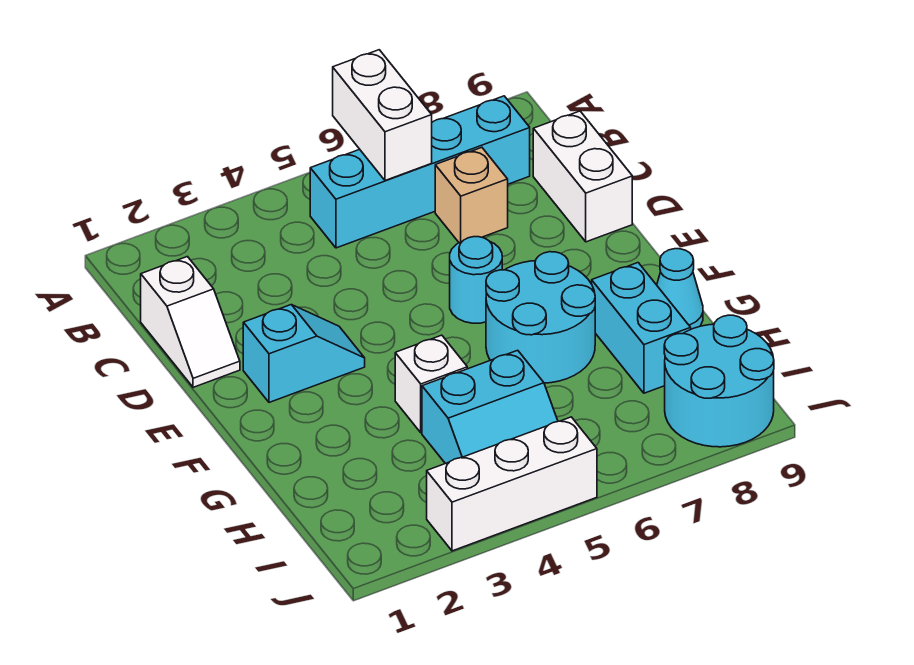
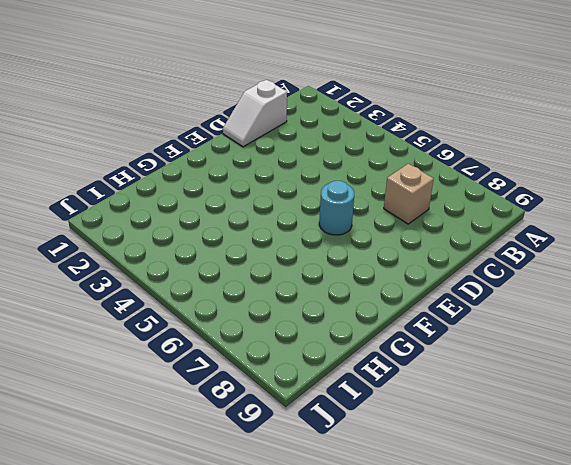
none -> cyan 1x4 brick [310,96,530,248]
none -> white 1x2 brick [533,111,632,242]
none -> cyan 1x2 slope [243,305,365,402]

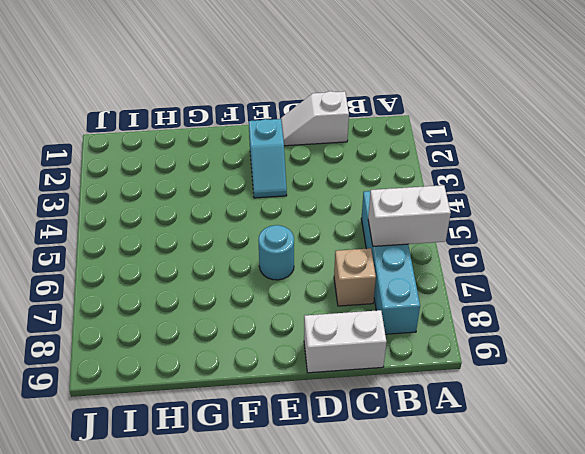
none -> cyan 2x2 round brick [486,252,595,383]
none -> white 1x1 brick [395,335,467,433]
none -> cyan 1x2 brick [592,263,691,393]

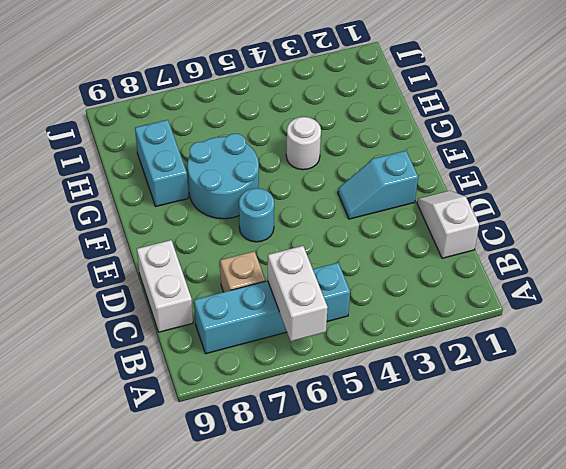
white 1x1 round brick [286,117,321,170] -> white 1x1 brick [395,335,467,433]
none -> cyan 1x1 cone [657,249,703,329]
none -> cyan 2x2 slope [422,350,558,464]
none -> cyan 2x2 round brick [664,315,774,447]

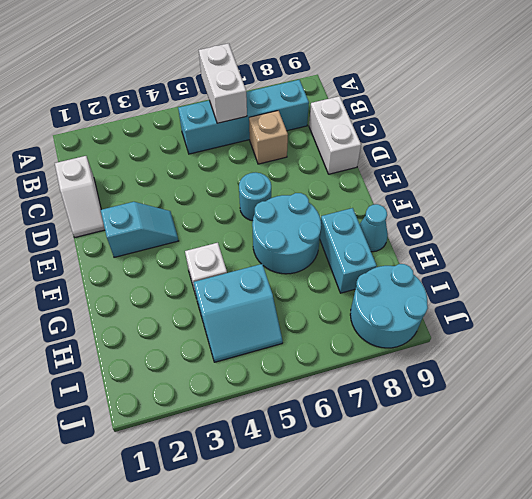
none -> white 1x3 brick [427,417,597,551]

